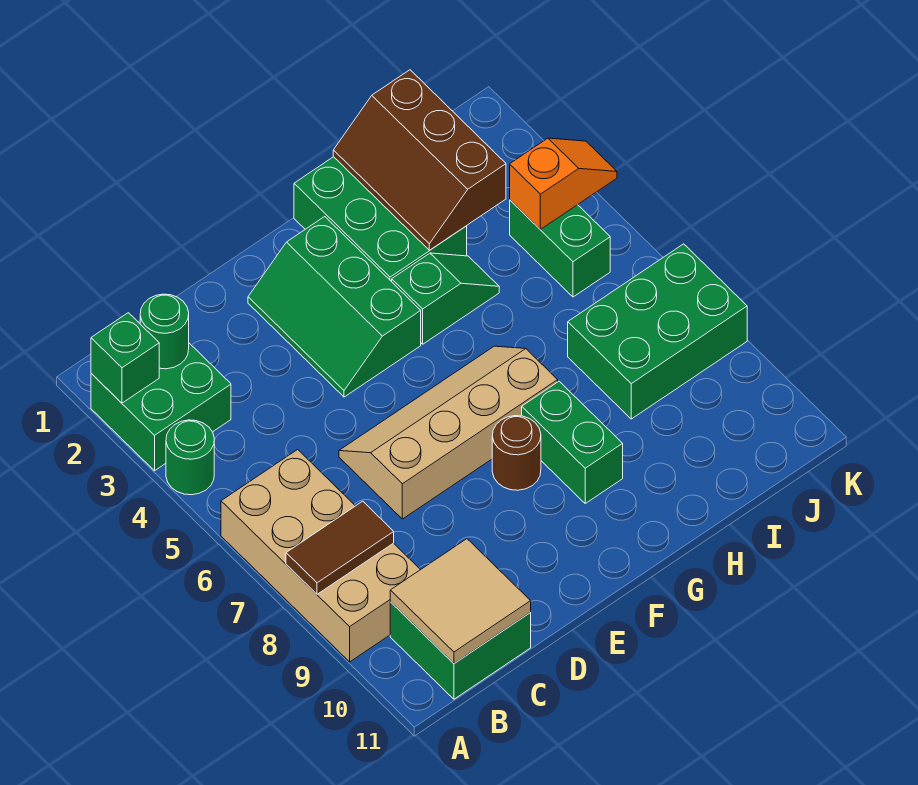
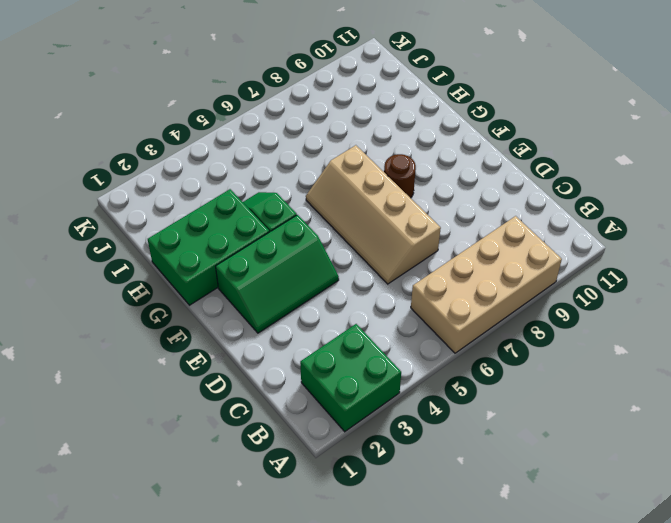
none -> green 1x1 round brick [166,420,214,495]
none -> green 2x2 brick [390,602,531,699]
none -> green 1x2 brick [522,381,623,503]

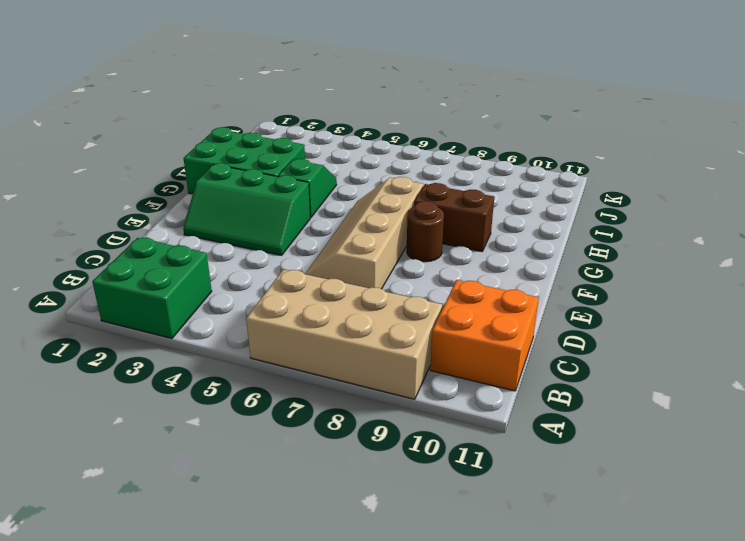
orange 2x2 brick [430,280,539,391] -> green 2x2 brick [390,602,531,699]
brown 1x2 brick [414,183,494,251] -> green 1x2 brick [522,381,623,503]
none -> green 1x1 round brick [166,420,214,495]
none -> green 2x3 brick [568,244,747,419]
none -> green 1x2 brick [510,200,610,297]

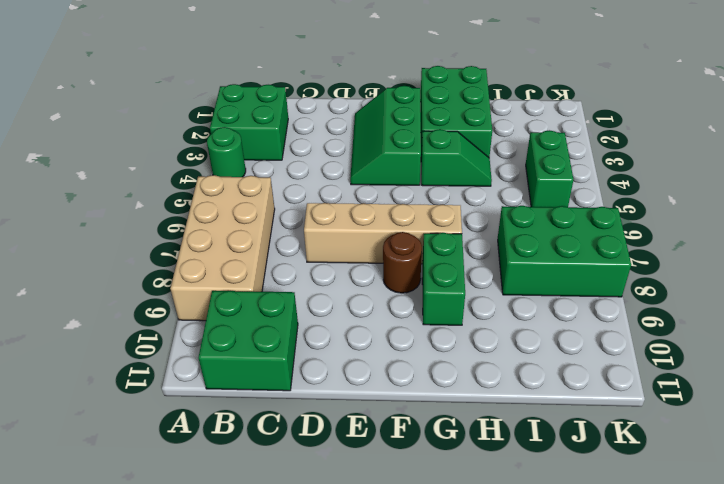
none -> green 1x1 brick [91,313,159,403]
none -> brown 1x2 tile [286,501,394,594]
none -> green 1x1 round brick [140,294,189,369]

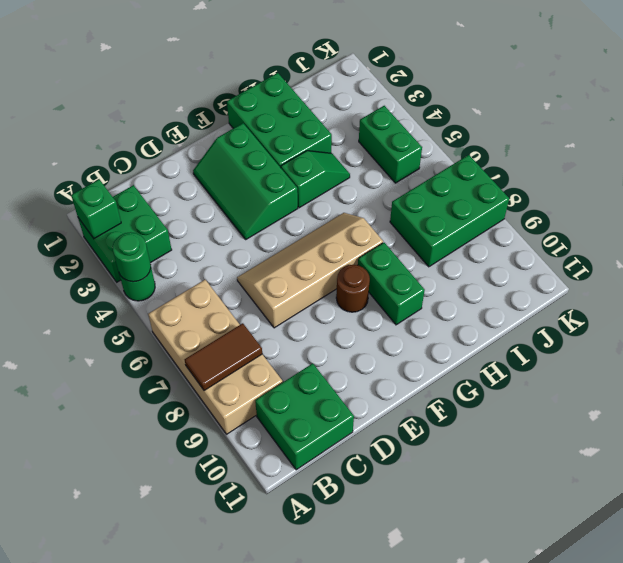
green 1x1 round brick [113,232,151,282] -> green 1x1 round brick moved to [140,294,189,369]
none -> tan 2x2 tile [390,539,531,663]
none -> brown 2x3 slope [333,70,506,250]
none -> orange 1x2 slope [510,138,617,229]

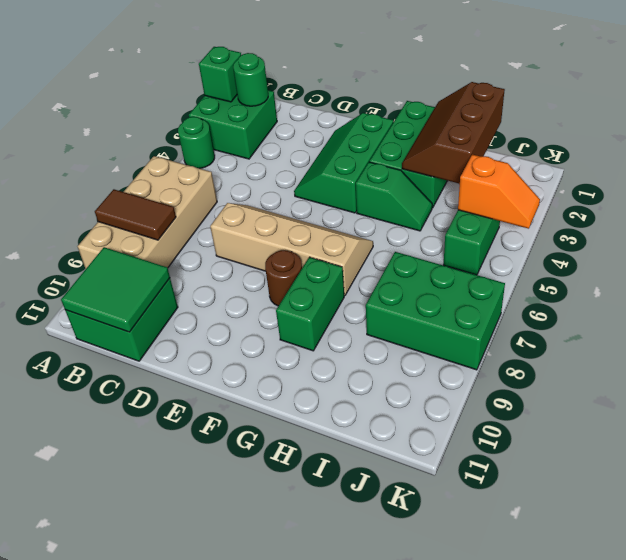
green 2x2 tile [61,247,170,332] -> tan 2x2 tile [390,539,531,663]

